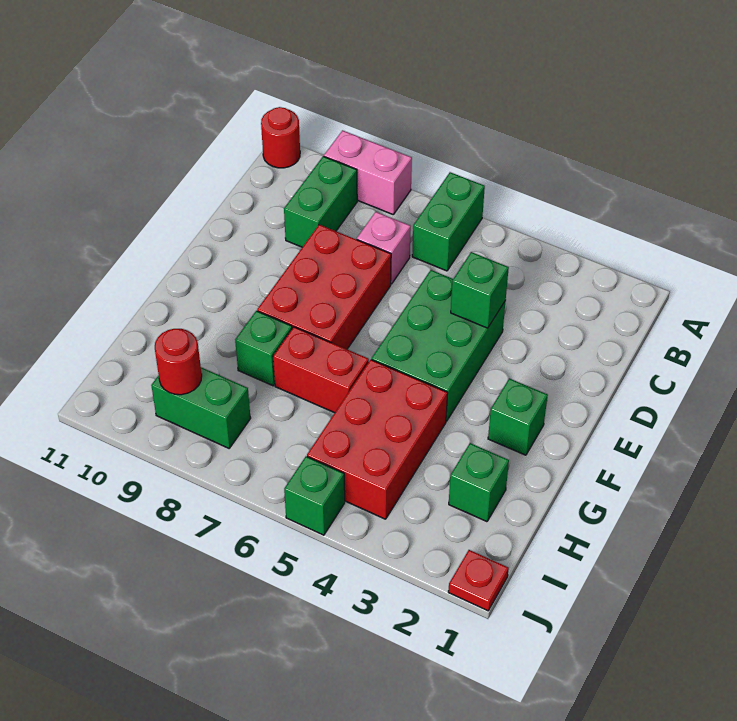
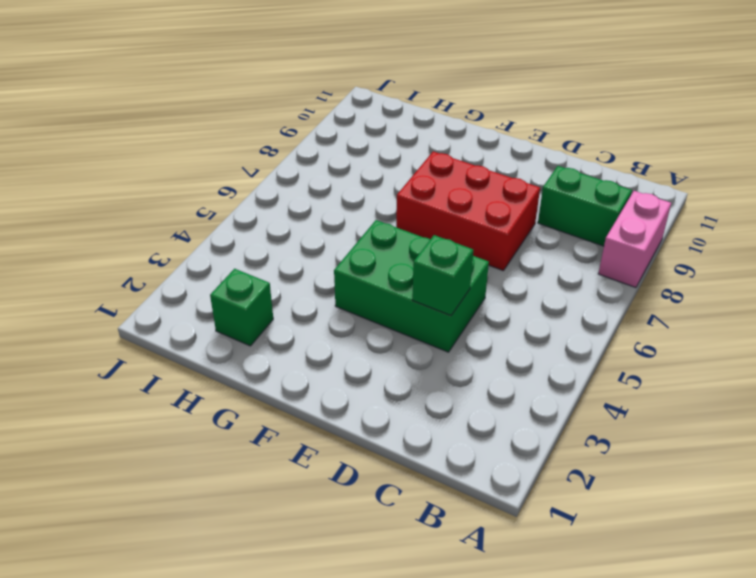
none -> green 1x2 brick [412,172,485,271]
none -> red 1x1 round brick [261,107,300,168]
none -> pink 1x1 brick [357,212,411,284]

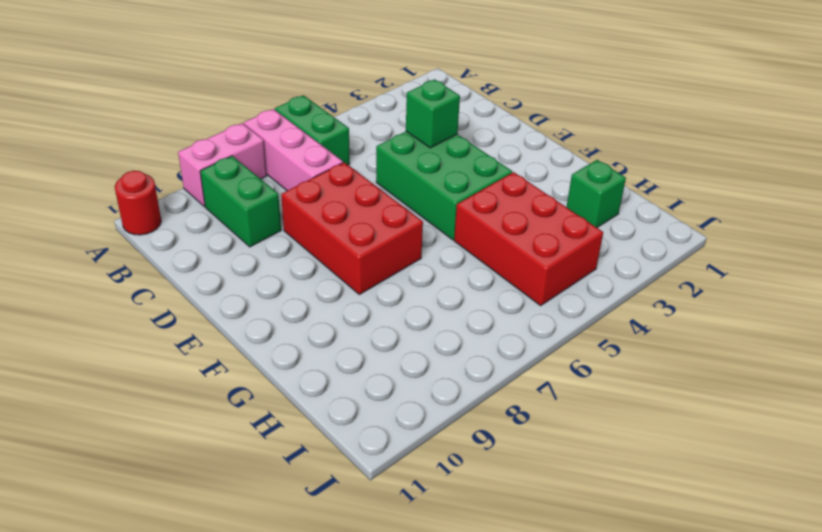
pink 1x3 brick [244,109,343,191] -> pink 1x1 brick [357,212,411,284]
none -> green 1x1 brick [488,378,548,455]
none -> red 1x2 brick [273,327,369,413]
none -> green 1x1 brick [235,311,292,386]

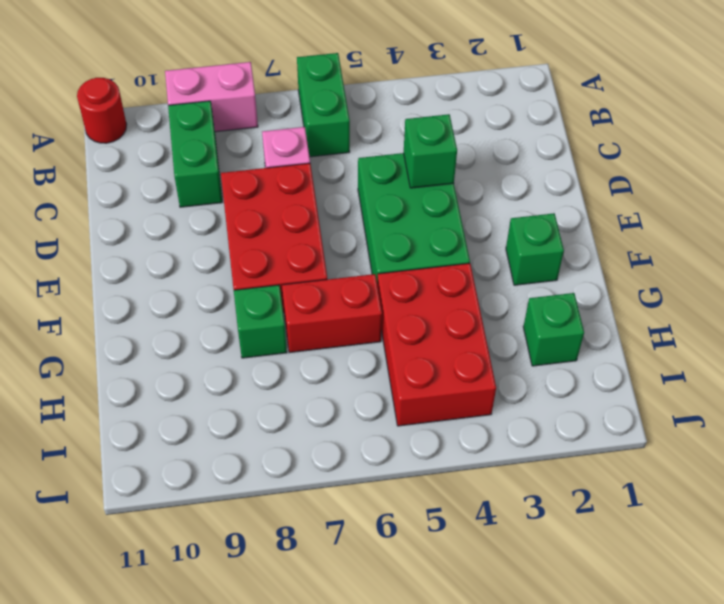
none -> green 1x2 brick [151,367,251,448]
none -> red 1x1 plate [448,550,509,611]
none -> green 1x1 brick [284,456,345,535]

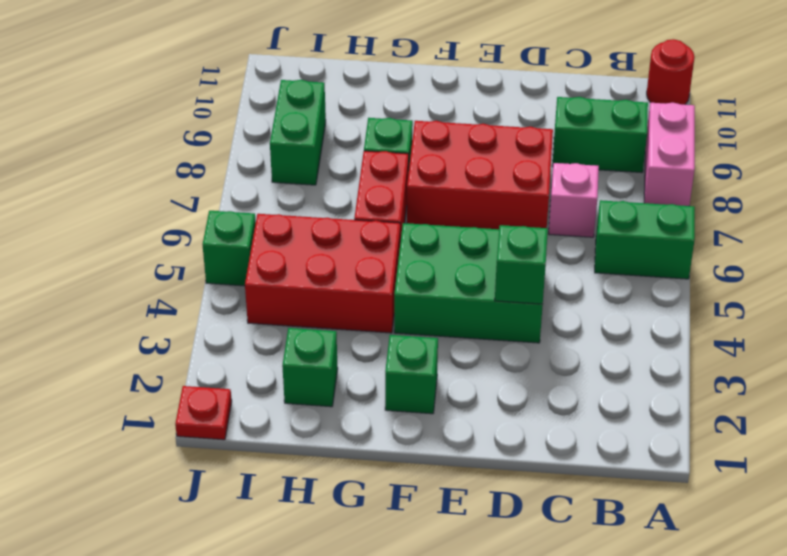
none -> red 1x1 round brick [155,329,202,395]

